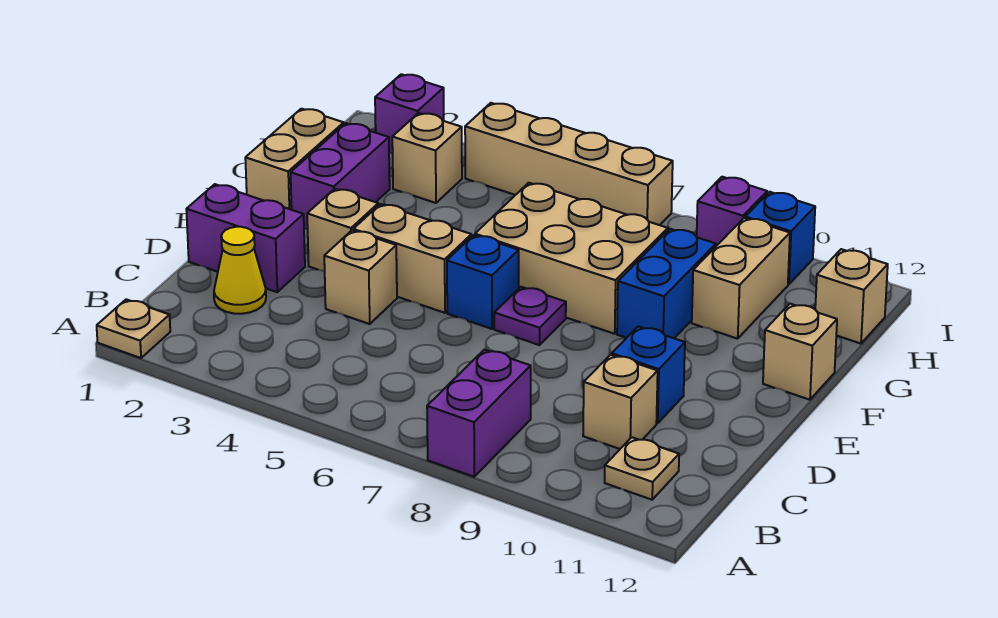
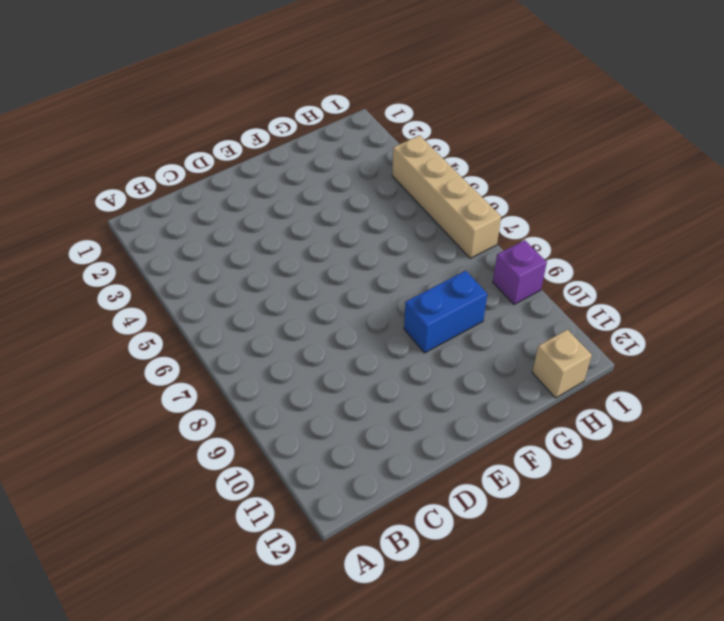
none -> tan 1x1 plate [97,299,170,358]
none -> purple 1x2 brick [427,350,531,477]
none -> tan 1x1 plate [605,437,679,500]

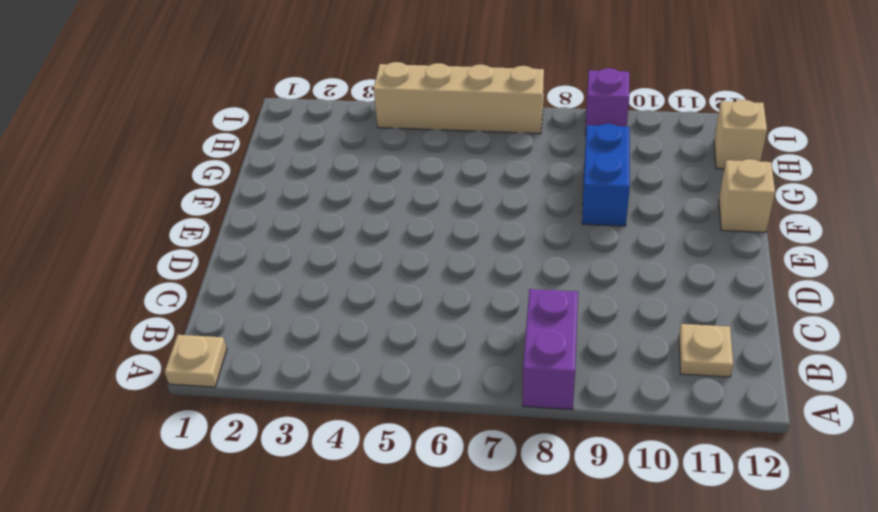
none -> yellow 1x1 cone [214,227,266,314]
none -> tan 1x1 brick [583,355,658,449]
none -> purple 1x2 brick [186,184,305,292]

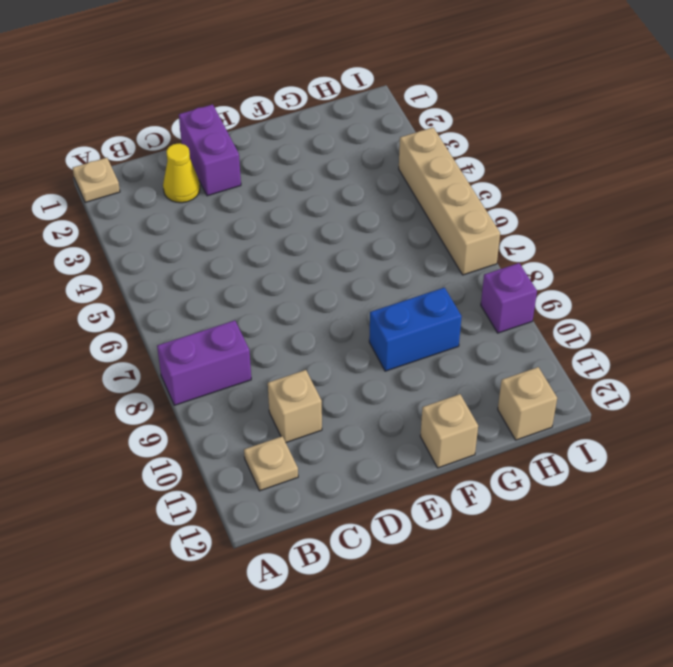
none -> tan 1x1 brick [324,230,397,324]
none -> blue 1x1 brick [612,326,685,423]
none -> tan 1x1 brick [307,189,378,271]

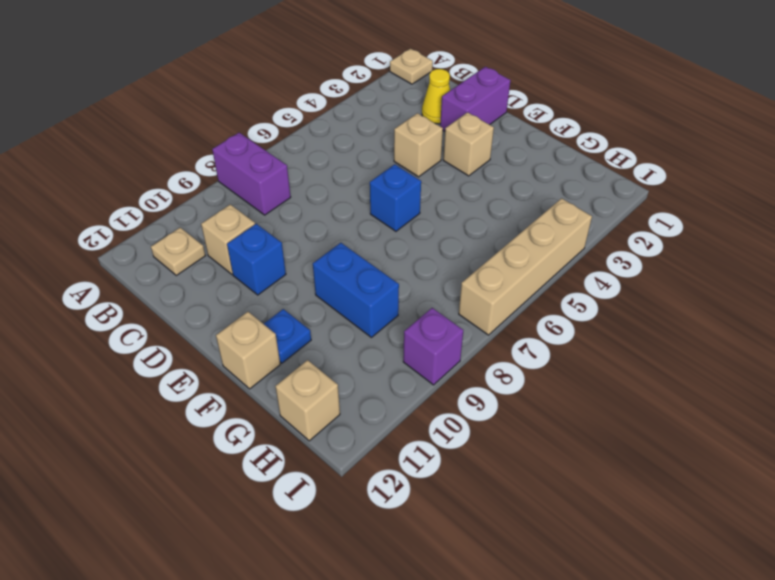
blue 1x1 plate [264,309,311,363] -> none
none -> tan 1x2 brick [353,204,471,313]
none -> purple 1x1 plate [494,287,566,345]
none -> tan 1x2 brick [245,109,344,210]

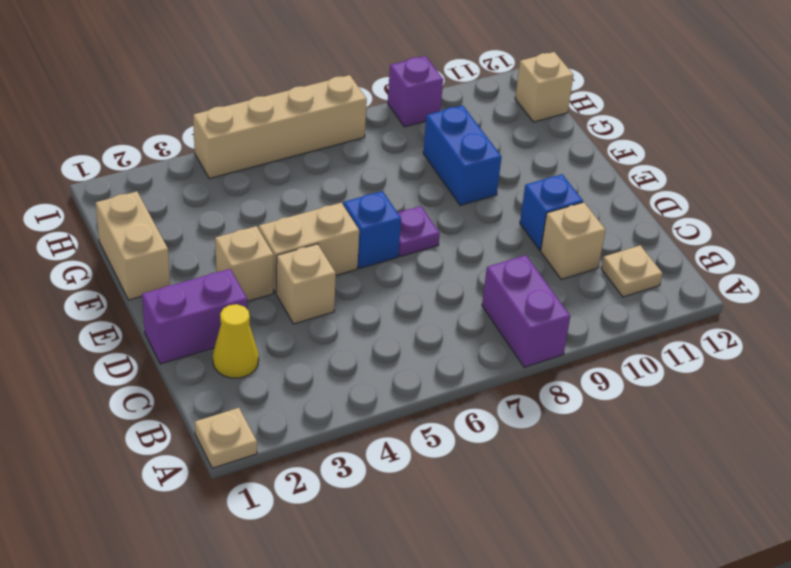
none -> purple 1x2 brick [291,123,390,230]
none -> tan 2x3 brick [475,183,668,334]
none -> tan 1x1 brick [763,304,837,400]

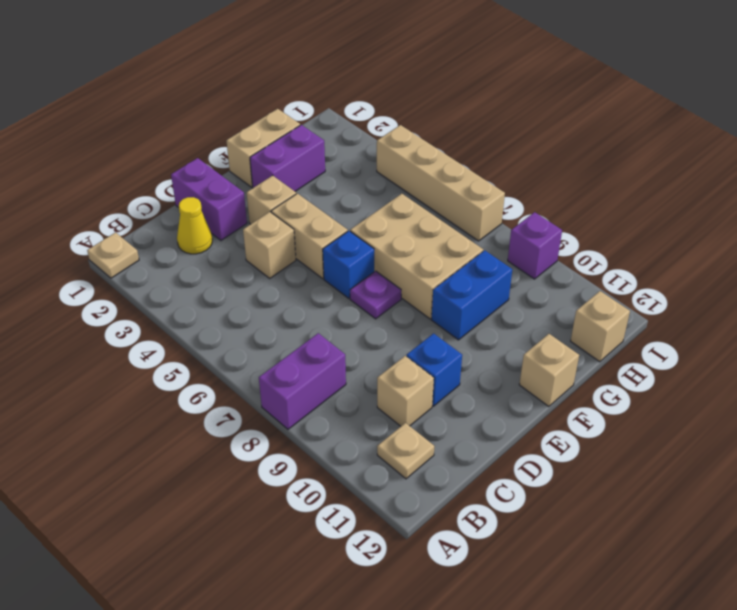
none -> tan 1x2 brick [692,218,790,339]
none -> tan 1x1 brick [392,113,462,203]
none -> purple 1x1 brick [375,74,444,154]

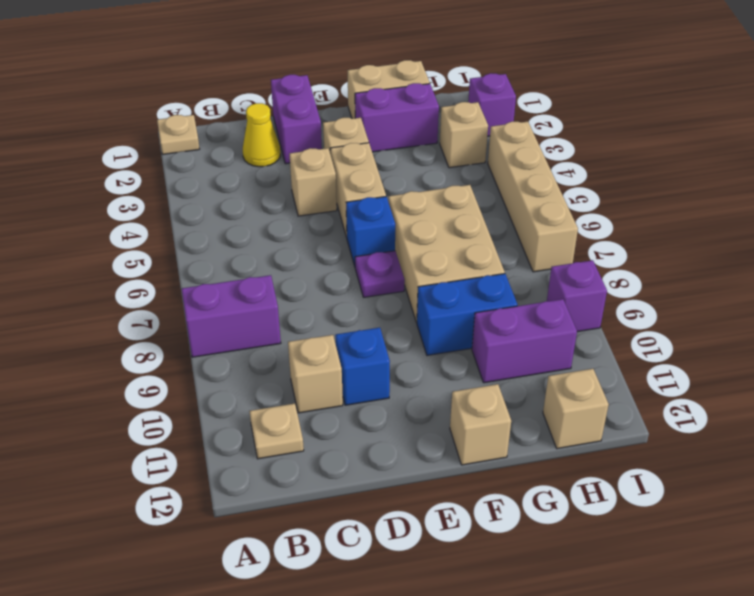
purple 1x2 brick [472,299,577,383] -> tan 1x2 brick [692,218,790,339]
none -> blue 1x1 brick [745,192,815,284]

